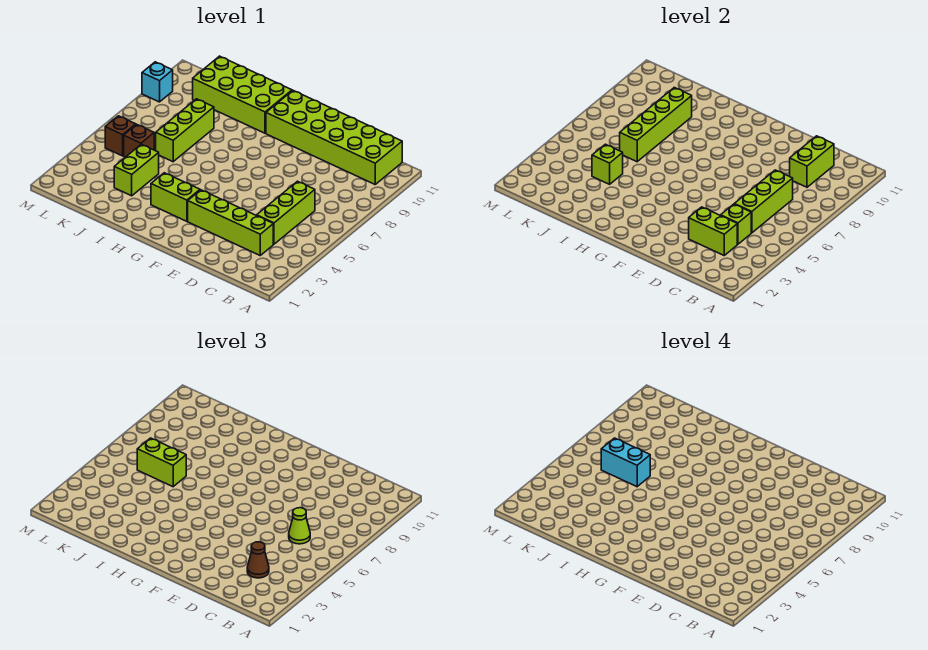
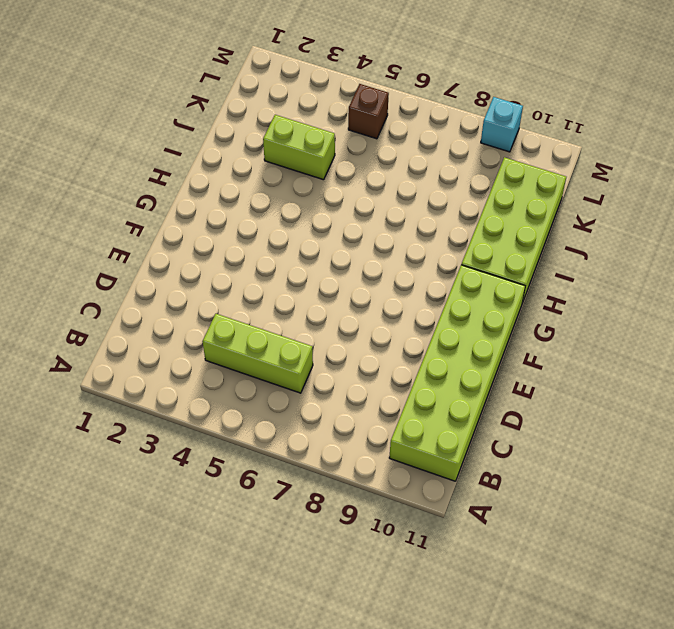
none -> lime 1x4 brick [188,190,273,255]
none -> lime 1x2 brick [151,173,200,221]
none -> lime 1x3 brick [156,99,214,162]

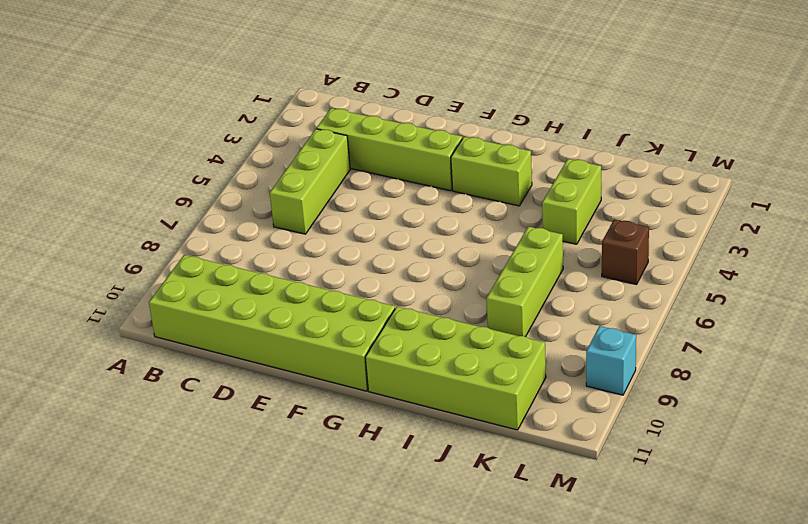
none -> brown 1x1 brick [124,124,154,157]
none -> lime 1x2 brick [689,207,737,255]
none -> lime 1x1 brick [721,204,751,244]

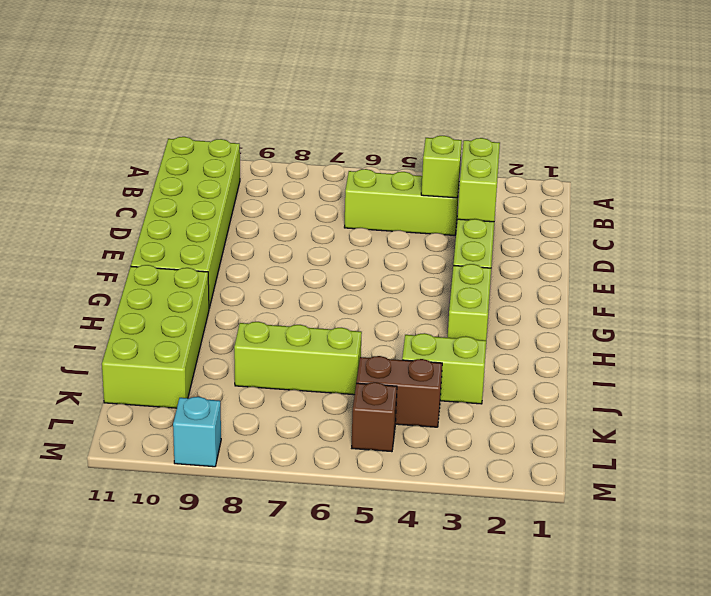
brown 1x2 brick [356,356,442,427] -> brown 1x1 brick [124,124,154,157]
none -> lime 1x3 brick [735,170,793,233]
none -> lime 1x2 brick [790,136,834,187]
none -> lime 1x1 brick [592,144,623,184]

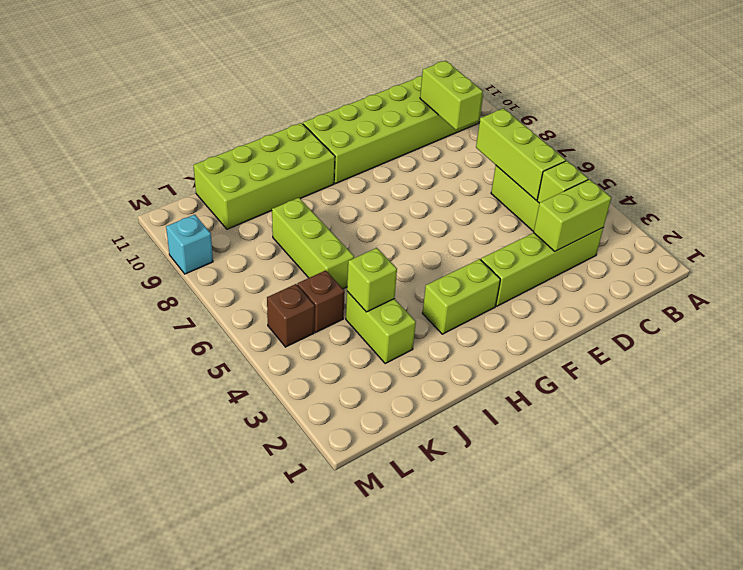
none -> lime 1x4 brick [620,88,692,162]
none -> brown 1x1 cone [247,542,269,578]
none -> lime 1x1 cone [289,508,310,544]

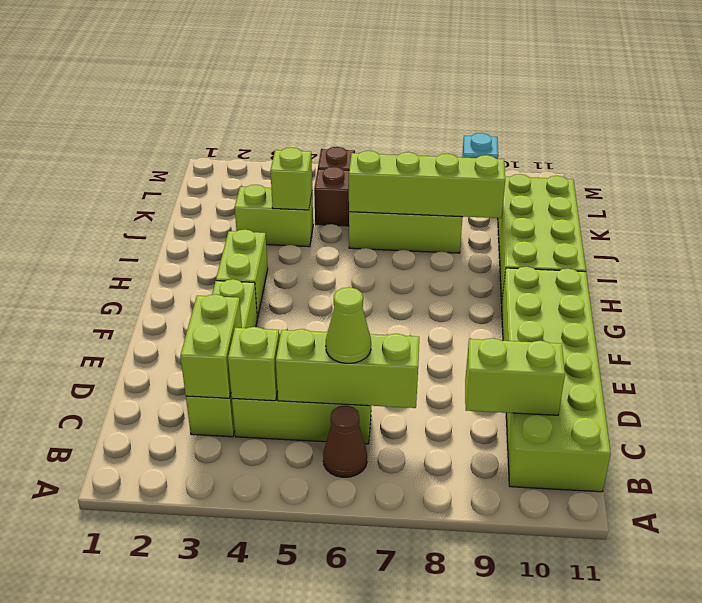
brown 1x1 cone [323,405,367,477] -> brown 1x1 cone moved to [247,542,269,578]
none -> lime 1x2 brick [137,438,186,487]
none -> cyan 1x2 brick [601,438,650,487]

